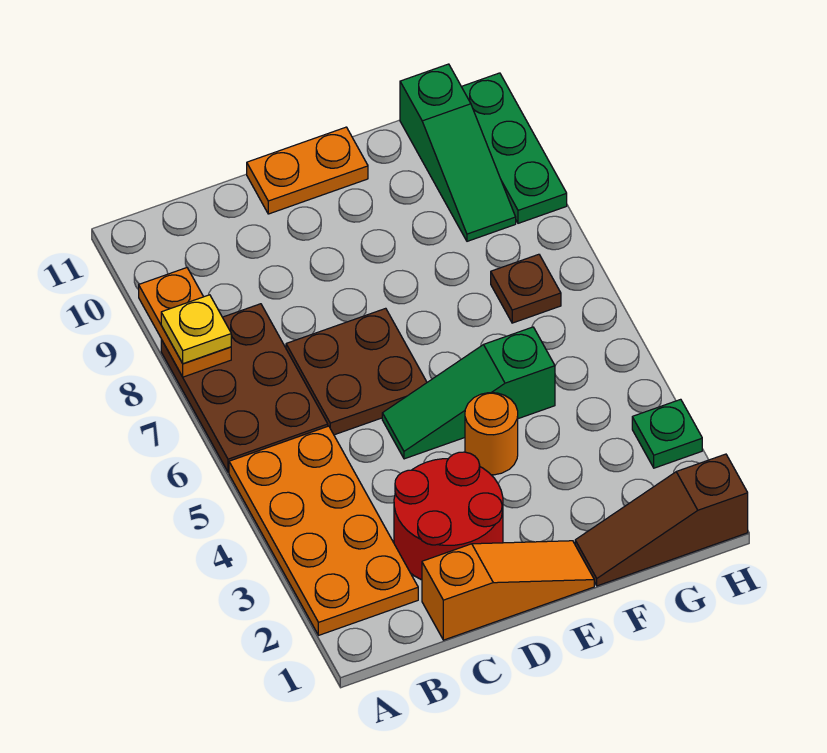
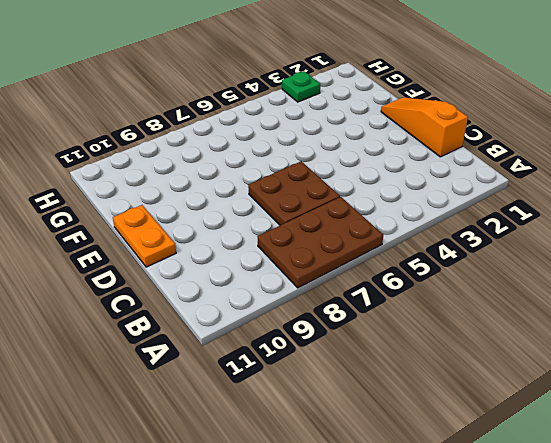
none -> orange 2x4 plate [229,426,418,635]
none -> red 2x2 round brick [394,452,503,580]
none -> green 1x3 slope [382,327,555,459]

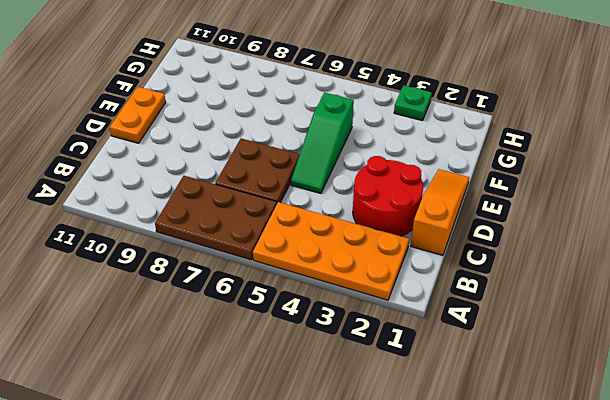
none -> orange 1x1 round brick [465,393,518,475]
none -> brown 1x3 slope [575,454,748,586]
none -> brown 1x1 plate [491,254,561,323]

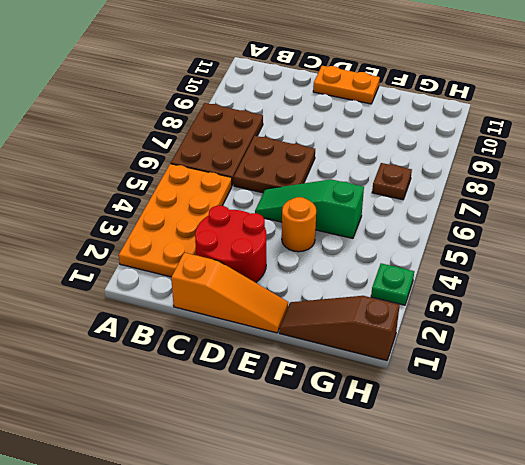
none -> green 1x3 slope [400,64,516,241]
none -> green 1x3 plate [461,73,567,223]
none -> orange 1x2 plate [139,268,231,377]

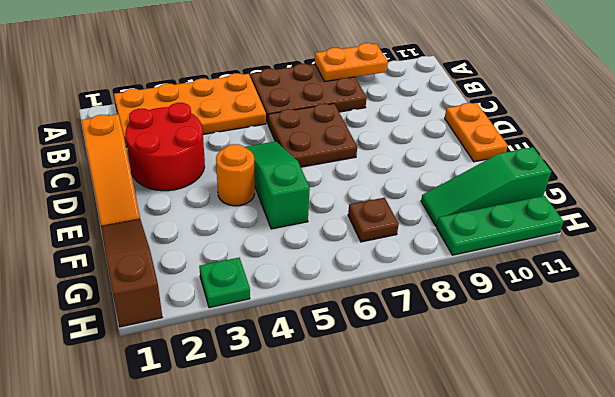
none -> yellow 1x1 plate [161,295,231,364]

